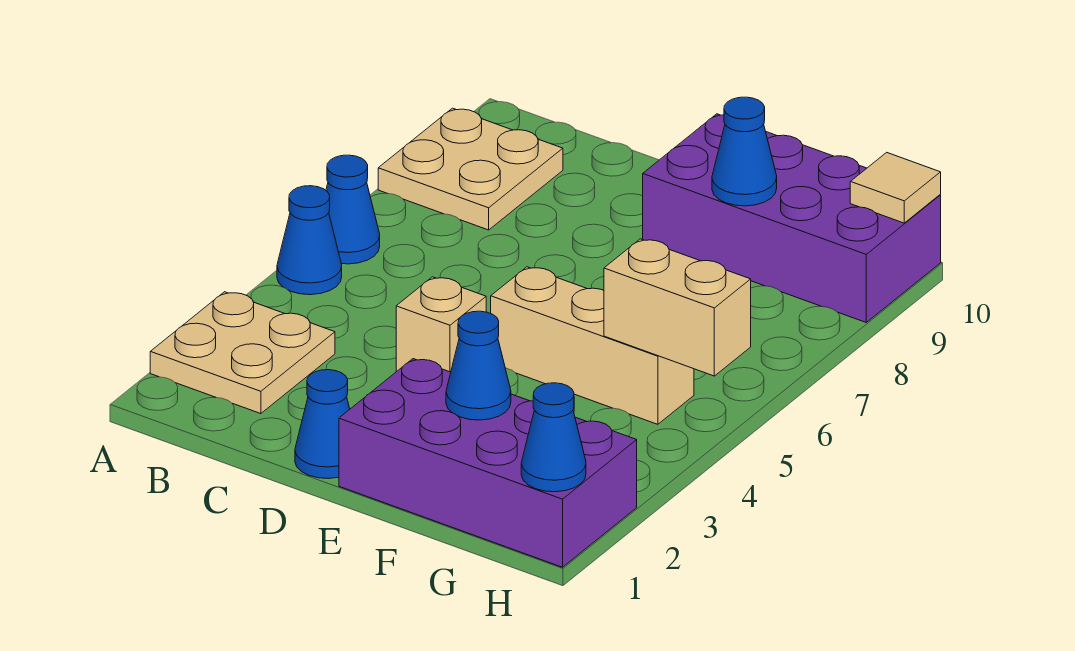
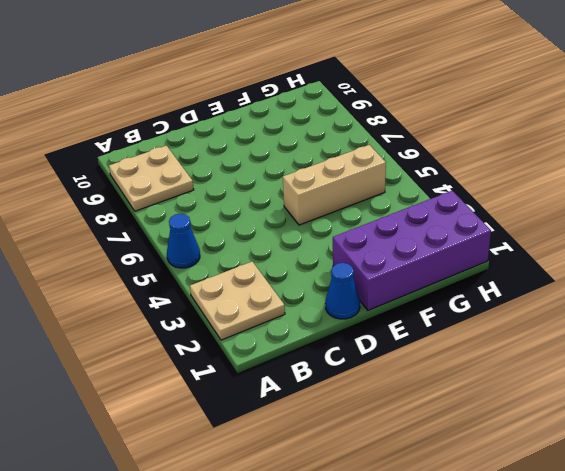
none -> blue 1x1 cone [326,155,380,264]
none -> tan 1x1 brick [396,277,486,372]
none -> purple 2x4 brick [643,114,941,322]

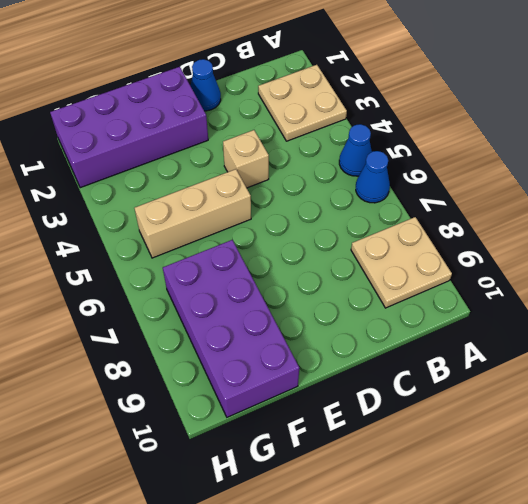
purple 2x4 brick [163,240,299,417] -> purple 2x4 brick turned to [643,114,941,322]
none -> blue 1x1 cone [446,311,511,420]
none -> blue 1x1 cone [712,97,777,206]
none -> tan 1x2 brick [604,239,751,376]

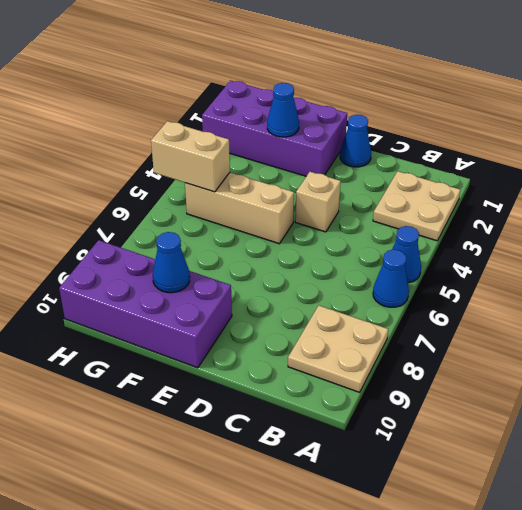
none -> blue 1x1 cone [521,383,586,492]
none -> tan 1x1 tile [850,152,941,223]

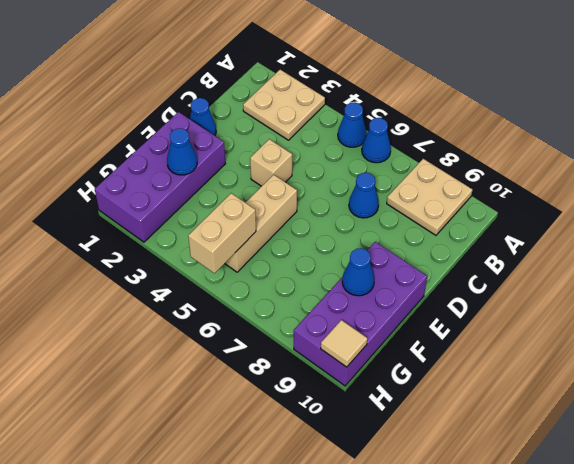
blue 1x1 cone [349,173,379,218] -> blue 1x1 cone moved to [521,383,586,492]

